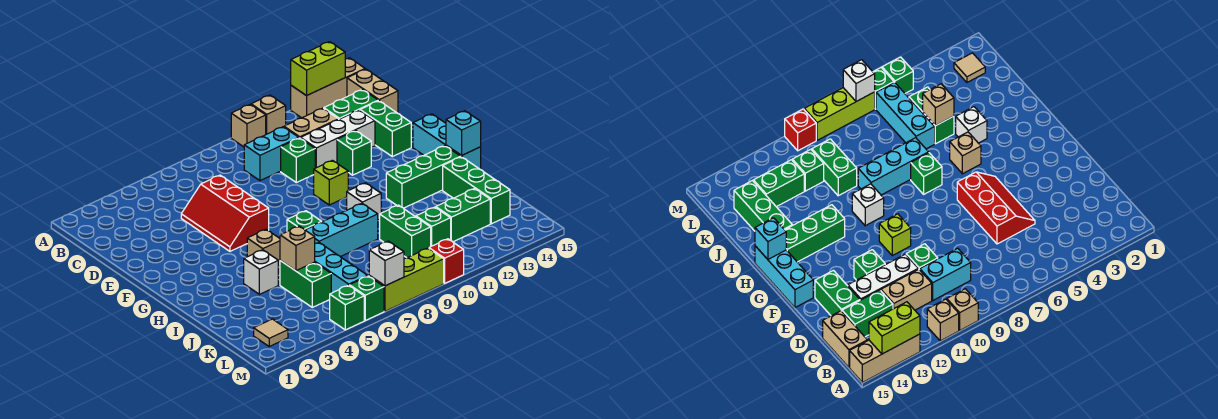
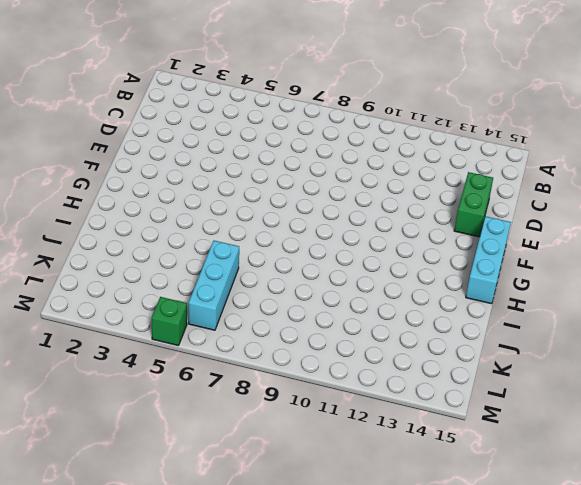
none -> tan 1x1 brick [231,105,266,147]
none -> tan 1x1 brick [251,95,286,134]
none -> tan 1x3 brick [291,58,365,118]
none -> tan 1x2 brick [347,69,398,113]

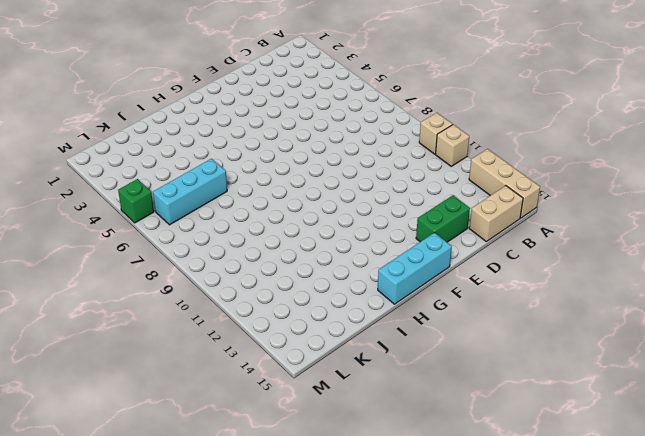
none -> cyan 1x2 brick [244,127,299,181]
none -> tan 1x2 brick [284,108,339,138]
none -> green 1x2 brick [324,90,378,119]
none -> red 2x3 slope [181,175,269,251]

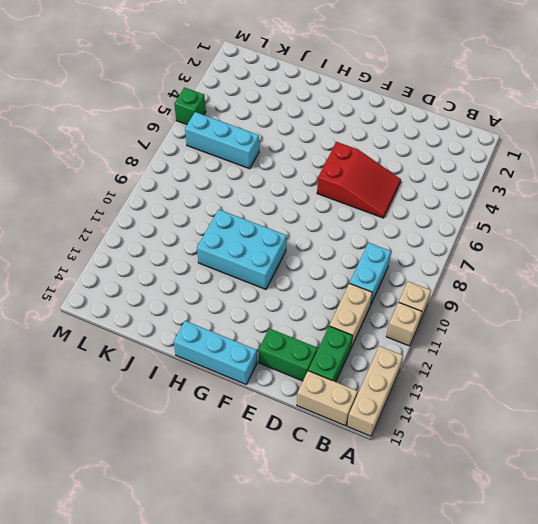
red 2x3 slope [317,142,401,218] -> red 2x3 slope turned to [181,175,269,251]
cyan 2x3 brick [197,209,287,289] -> white 1x1 brick [347,183,381,220]
none -> green 1x1 brick [281,138,315,183]
none -> white 1x3 brick [301,110,375,168]
none -> green 1x1 brick [337,131,371,175]
none -> lime 1x1 brick [314,160,348,205]

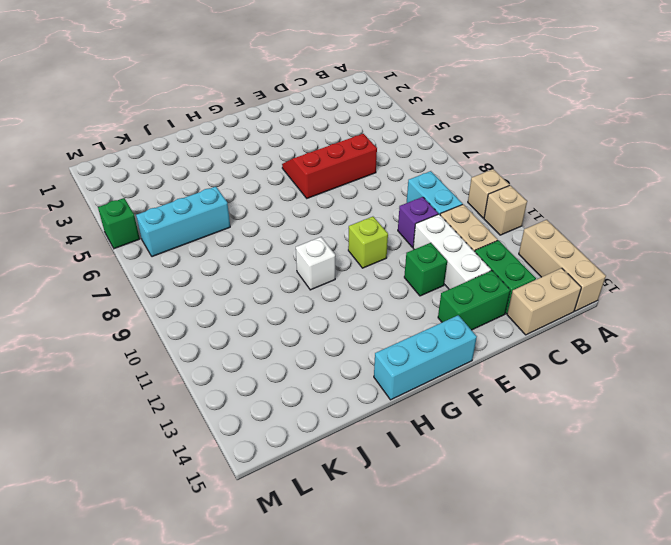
purple 1x1 brick [398,197,438,247] -> green 1x1 brick [281,138,315,183]
none -> tan 1x1 brick [247,229,280,267]
none -> green 1x1 brick [287,211,322,231]
none -> green 1x3 brick [386,146,461,208]
none -> white 1x1 brick [244,250,278,294]

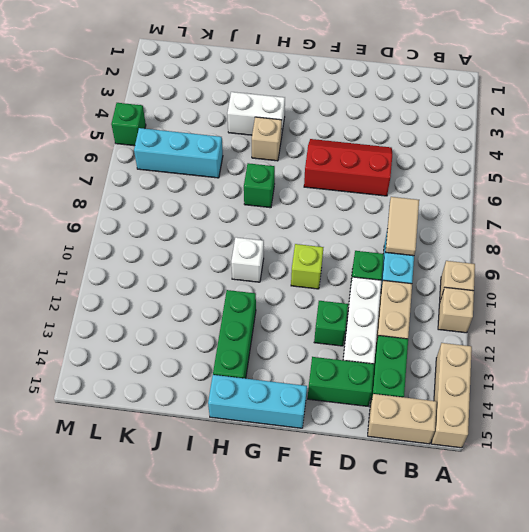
tan 1x2 tile [385,197,419,256] -> none
white 1x2 brick [227,92,285,138] -> white 1x1 brick [244,250,278,294]
none -> cyan 1x3 brick [306,203,378,257]
none -> green 1x3 brick [443,157,510,224]
none -> green 1x2 brick [280,261,331,307]
none -> green 1x2 brick [380,205,431,258]

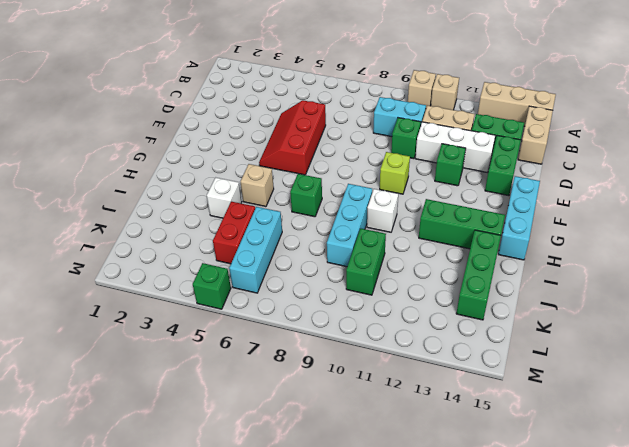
cyan 1x3 brick [327,184,372,267] -> cyan 1x3 brick turned to [306,203,378,257]
red 1x2 brick [213,202,255,264] -> green 1x2 brick [280,261,331,307]
none -> green 1x1 brick [416,207,451,246]
none -> green 1x2 brick [436,189,490,242]
none -> tan 1x1 tile [254,319,288,346]
none -> green 1x1 brick [349,276,384,320]

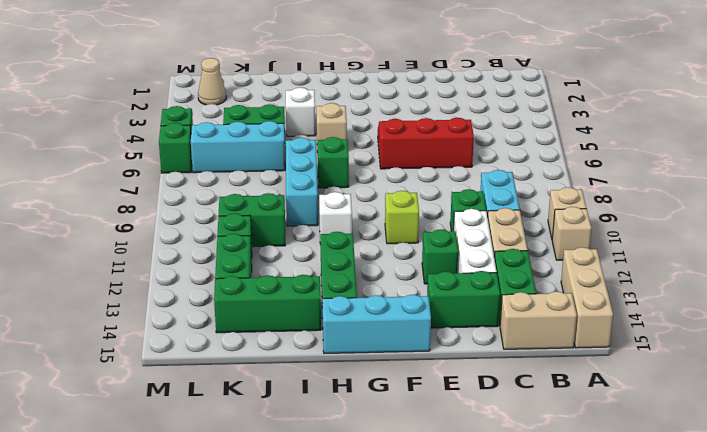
tan 1x1 cone [198,58,226,105] -> tan 1x1 tile [254,319,288,346]
none -> lime 1x3 brick [369,248,444,311]
none -> red 1x1 brick [429,239,464,283]
none -> lime 1x2 brick [291,42,345,96]
none -> cyan 1x1 brick [446,111,481,155]

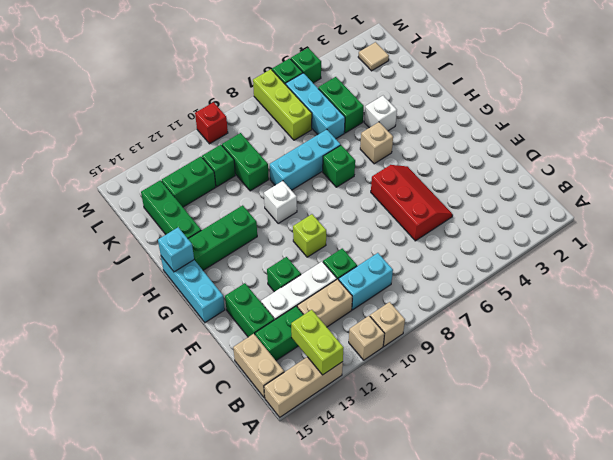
lime 1x2 brick [291,310,344,375] -> lime 1x2 brick turned to [291,42,345,96]
lime 1x3 brick [253,69,312,140] -> lime 1x3 brick turned to [369,248,444,311]
none -> tan 1x1 brick [280,226,315,271]
none -> white 1x1 brick [369,241,404,286]

